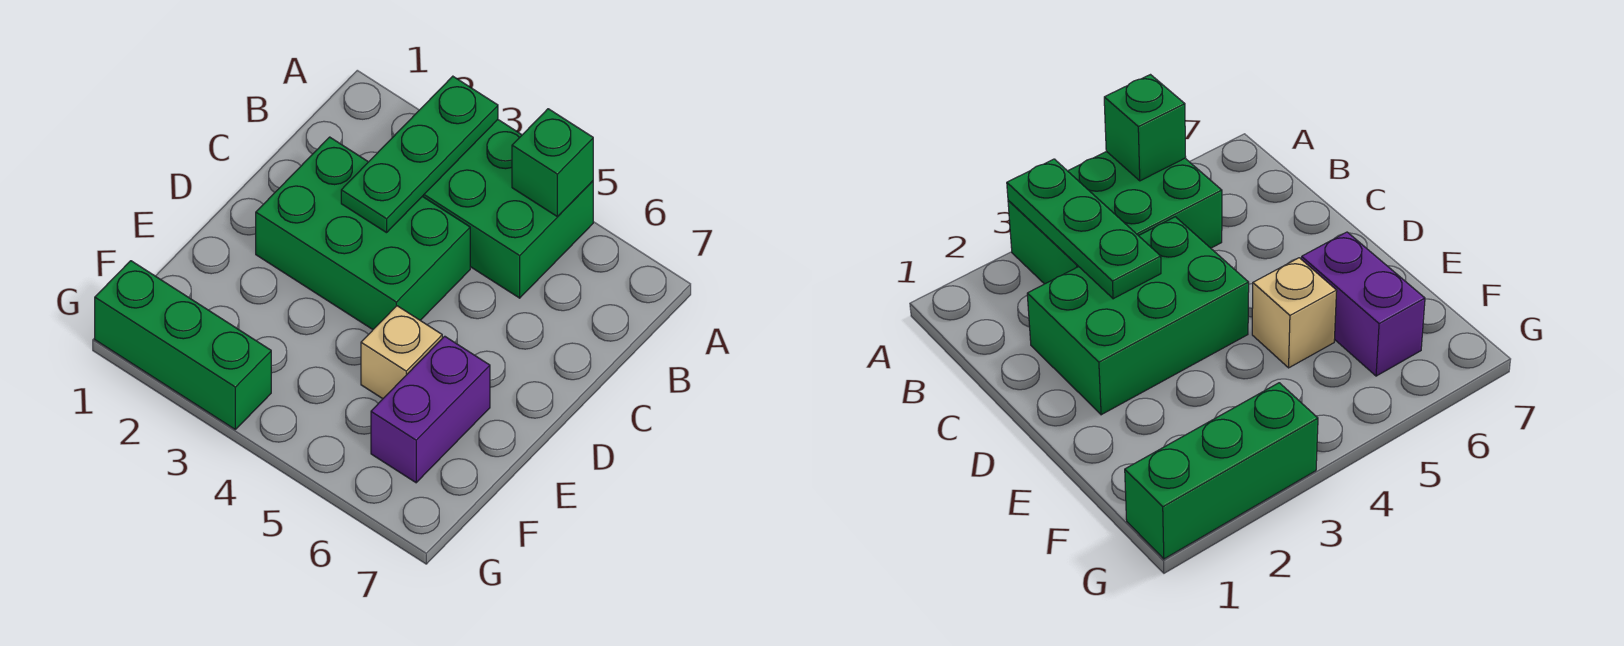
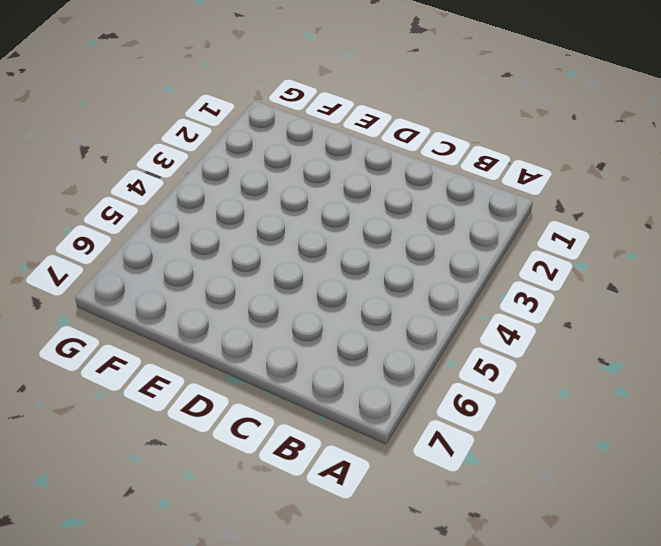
none -> green 2x3 brick [422,120,593,298]
none -> green 2x3 brick [256,137,470,329]

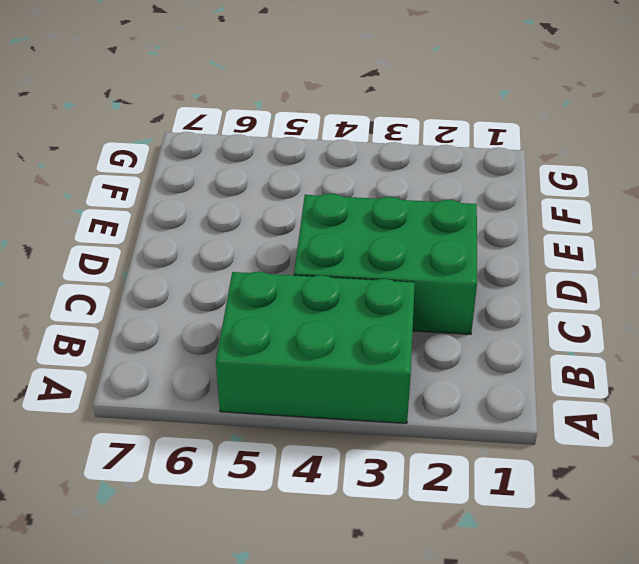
none -> tan 1x1 brick [361,306,442,399]
none -> purple 1x2 brick [371,336,490,483]

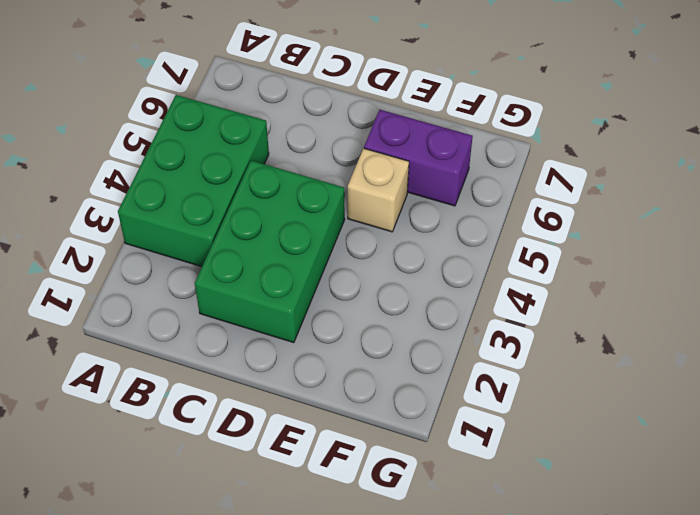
none -> green 1x3 brick [95,261,271,429]
none -> green 1x3 plate [341,76,498,233]

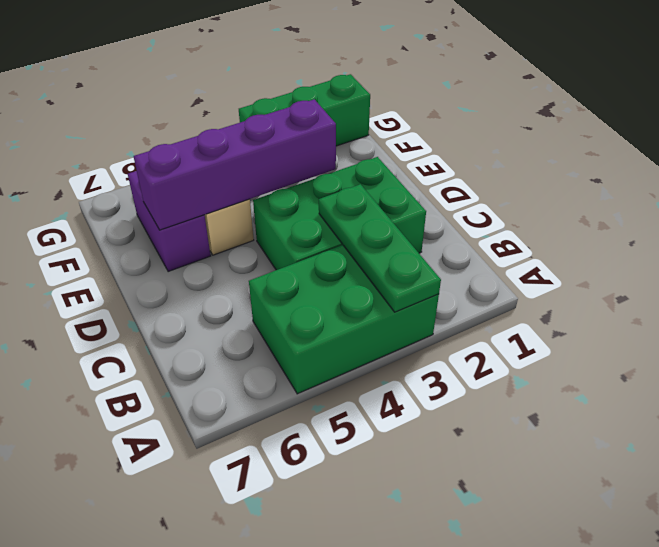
purple 1x4 brick [134,99,336,230] -> none
none -> green 1x1 brick [512,109,593,216]

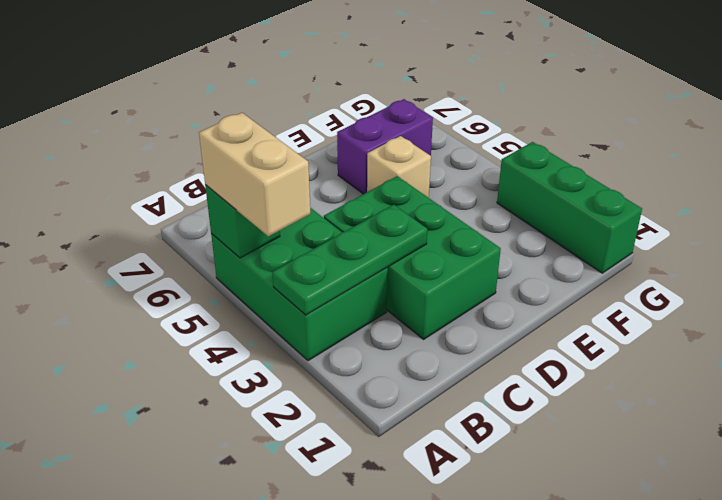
tan 1x2 brick [199,113,310,236] -> none

